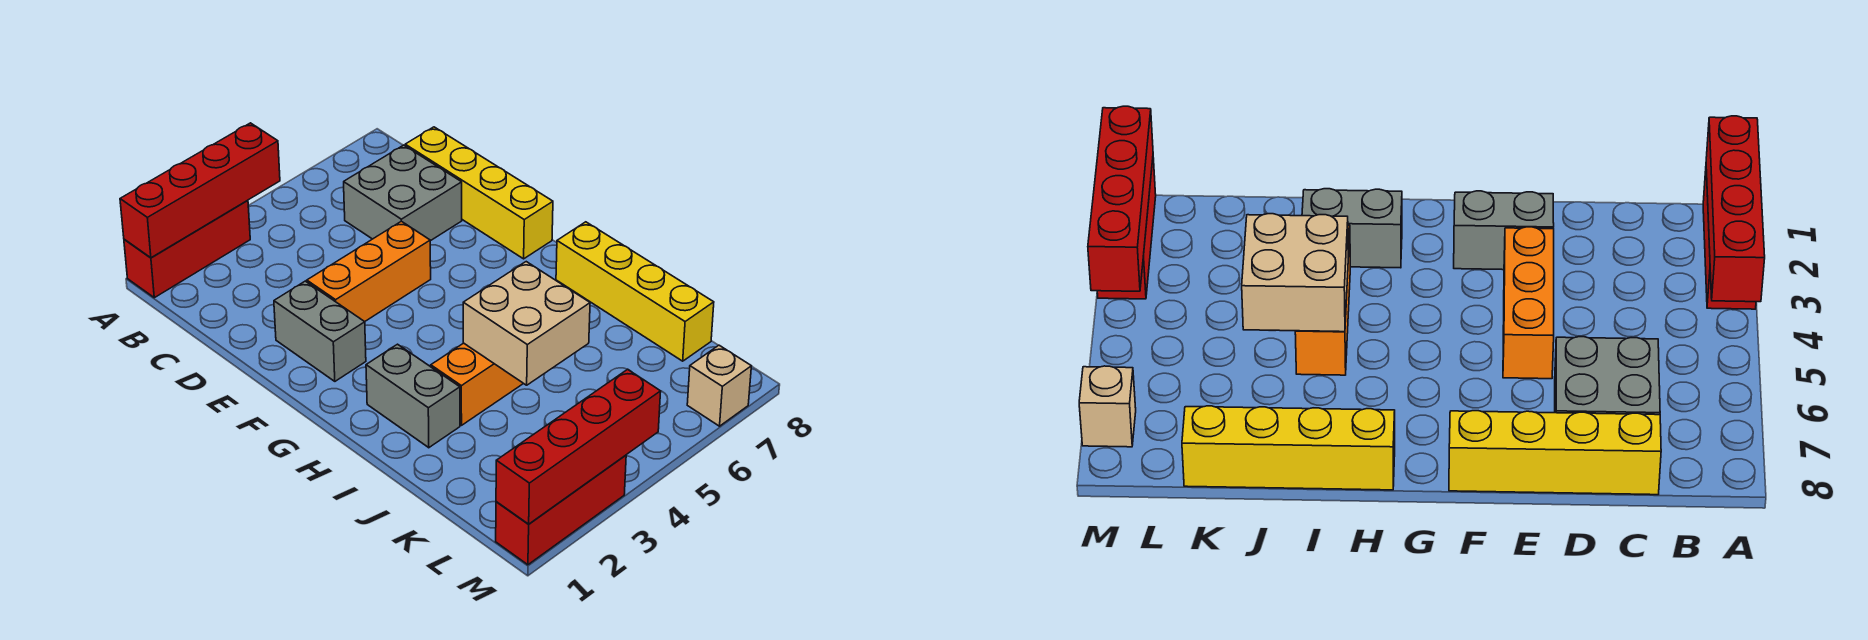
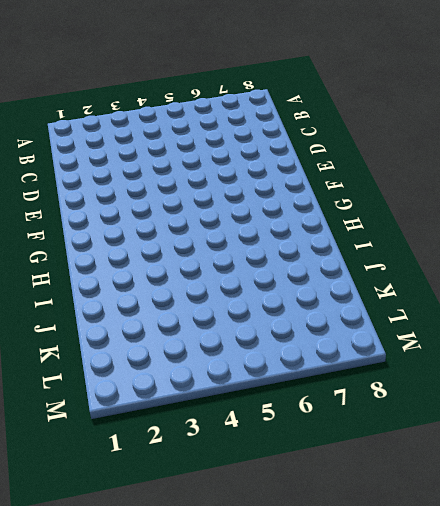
none -> red 1x3 brick [124,200,250,298]
none -> grey 2x2 brick [344,145,462,241]
none -> yellow 1x4 brick [405,127,553,259]

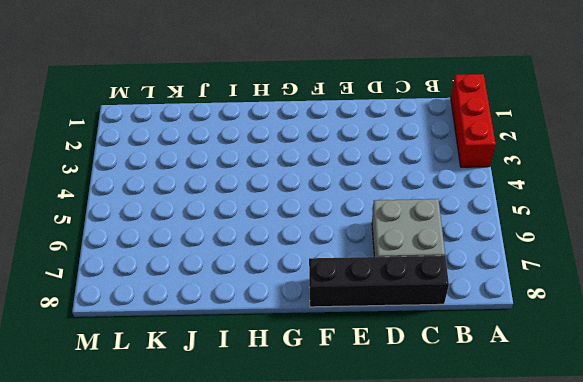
black 1x4 brick [309,256,449,307] -> yellow 1x4 brick [405,127,553,259]
none -> grey 1x2 brick [274,281,366,381]
none -> orange 1x3 brick [307,221,431,322]
none -> grey 1x2 brick [366,344,460,448]

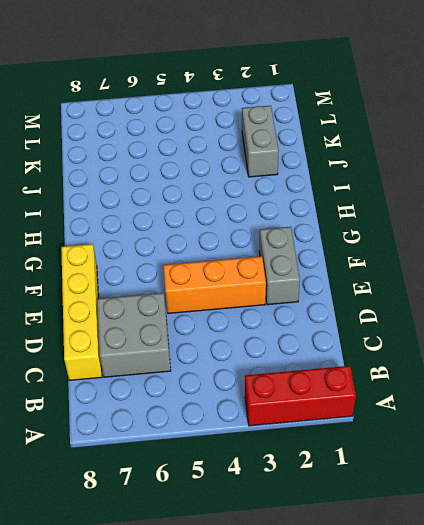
grey 1x2 brick [242,106,279,177] -> grey 1x2 brick moved to [366,344,460,448]
none -> yellow 1x4 brick [556,222,714,361]
none -> orange 1x3 brick [431,343,523,425]
none -> red 1x3 brick [496,455,626,565]

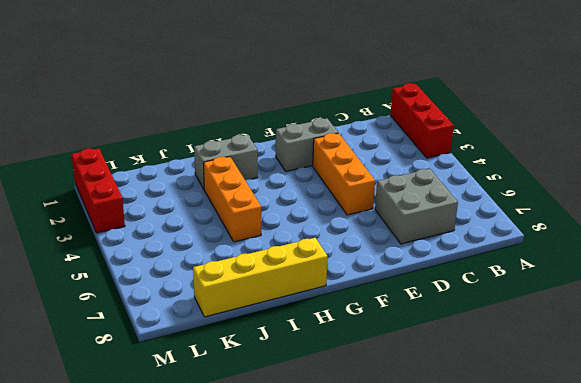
none -> yellow 1x4 brick [405,127,553,259]
none -> tan 1x1 brick [687,345,751,426]
none -> red 1x4 brick [120,123,280,258]

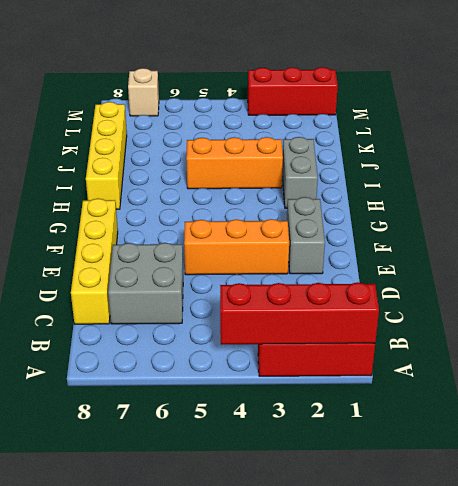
none -> tan 2x2 brick [463,262,590,385]
none -> red 1x4 brick [496,369,661,524]

